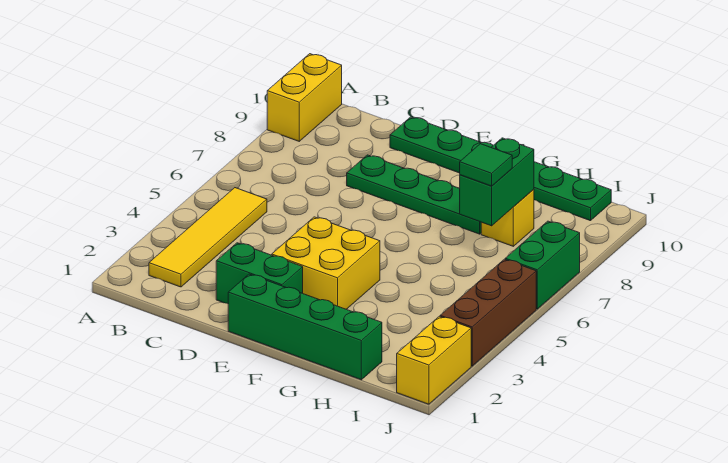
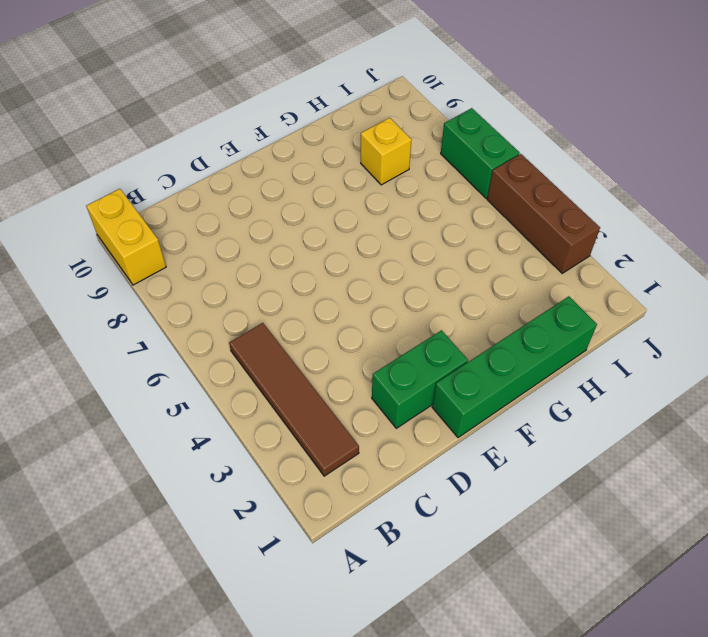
brown 1x4 tile [229,323,359,476] -> yellow 1x4 tile [149,188,267,287]
none -> green 1x4 plate [347,155,481,234]
none -> green 1x6 plate [390,117,611,221]
none -> yellow 2x2 brick [272,217,380,309]

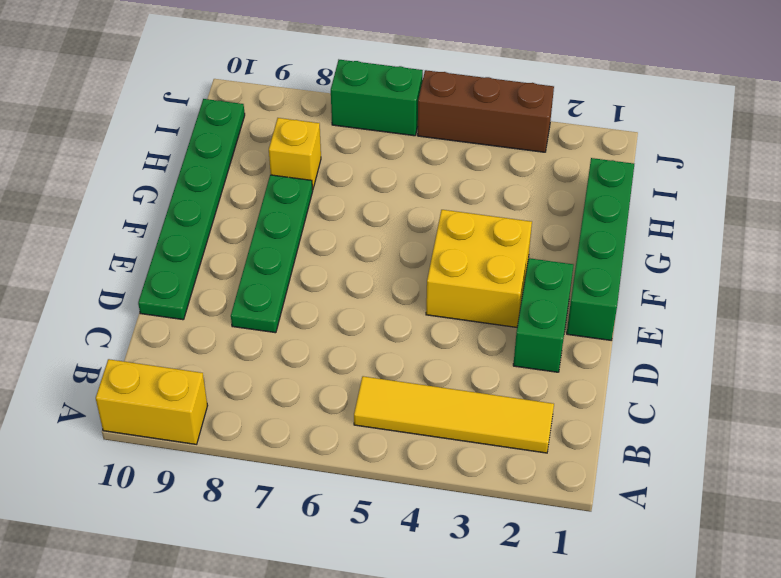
none -> yellow 1x2 brick [397,316,471,404]
none -> green 1x2 brick [460,138,534,226]
none -> green 1x1 tile [460,144,512,186]

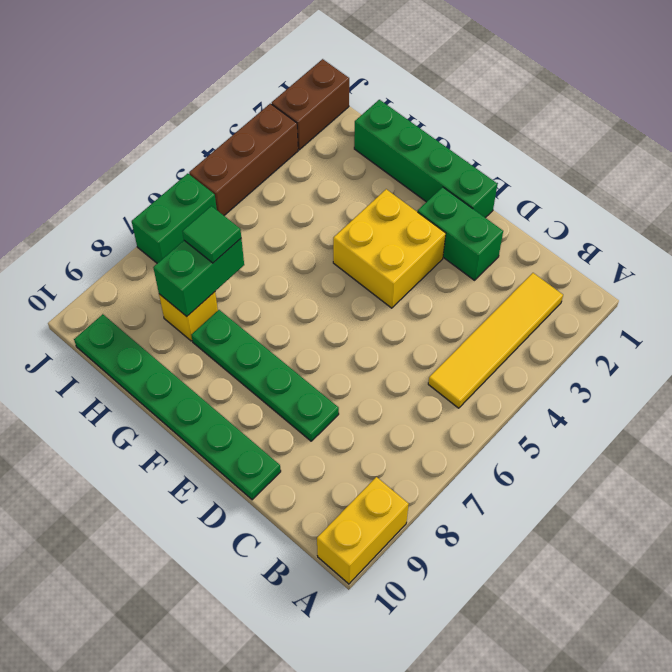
brown 1x2 brick [272,59,349,150] -> yellow 1x2 brick [397,316,471,404]

